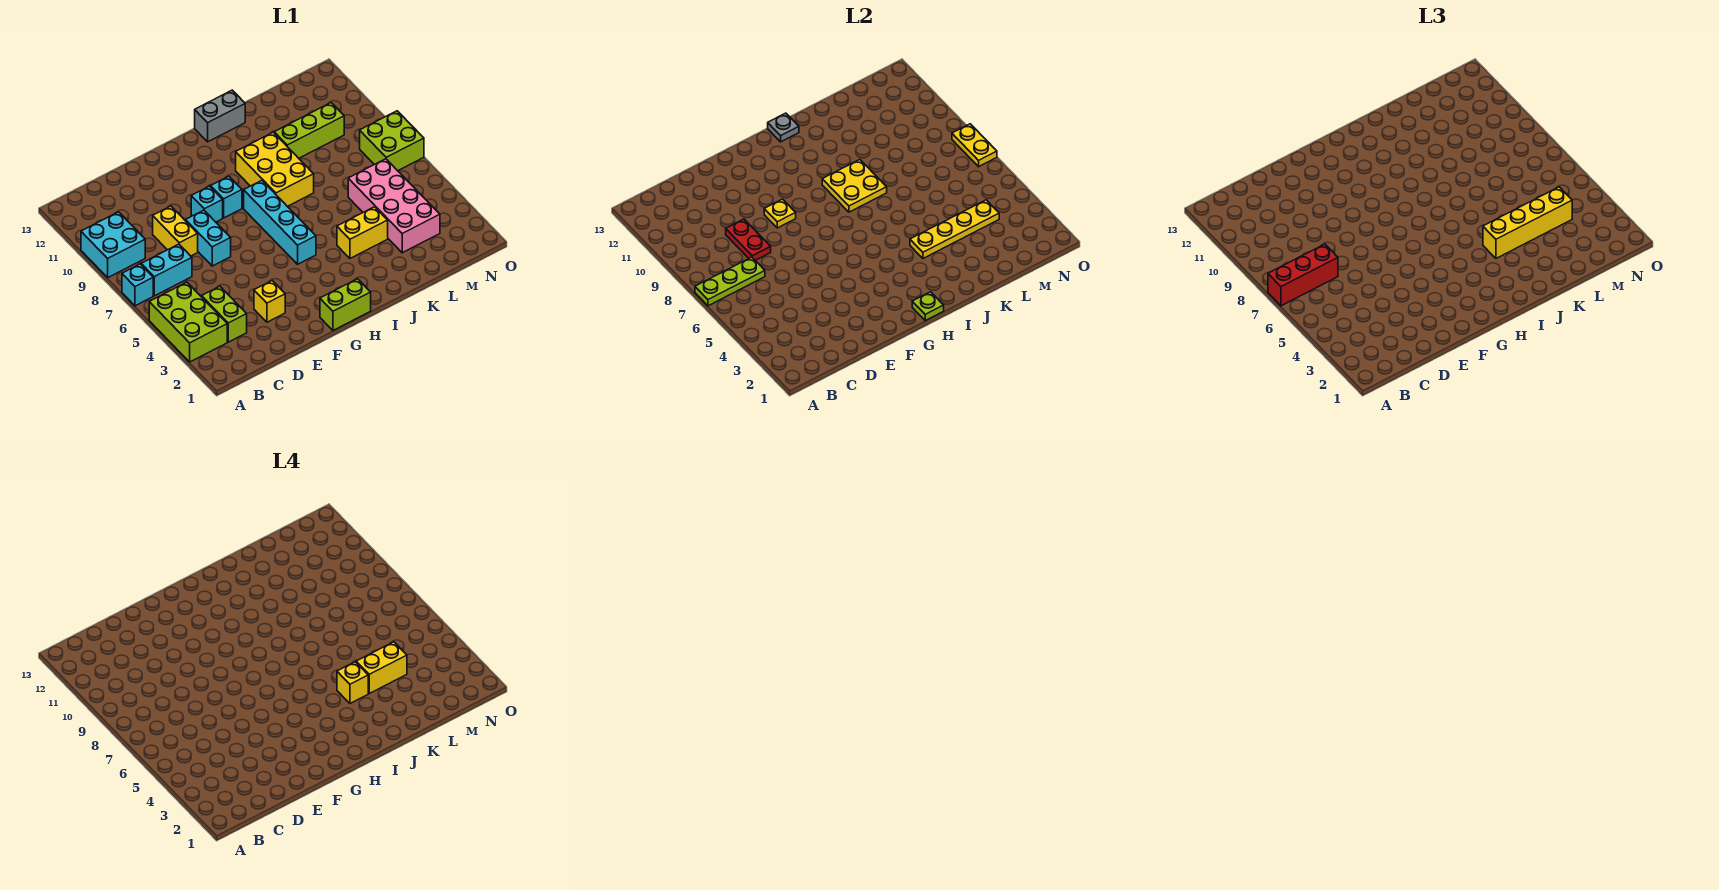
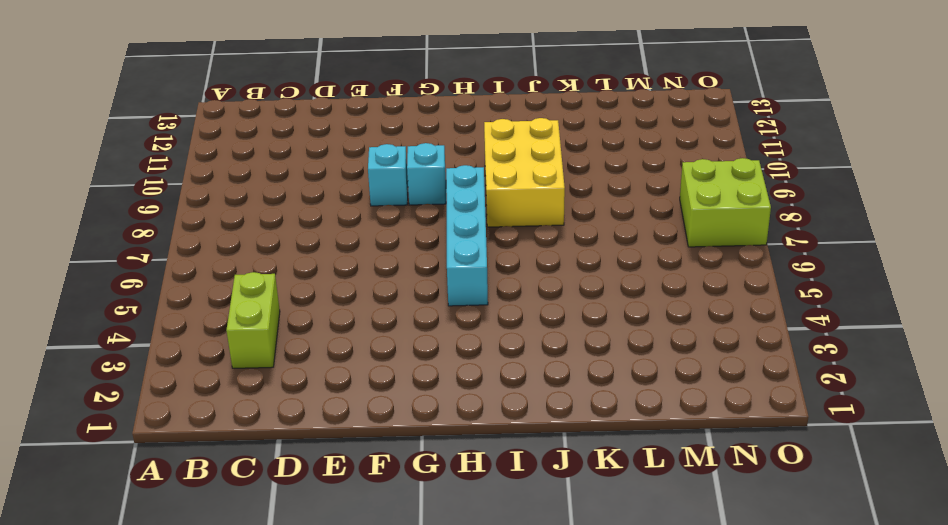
none -> lime 2x3 brick [149,282,227,362]
none -> cyan 1x1 brick [122,264,153,306]
none -> cyan 2x2 brick [81,212,145,277]
none -> cyan 1x2 brick [141,244,192,296]

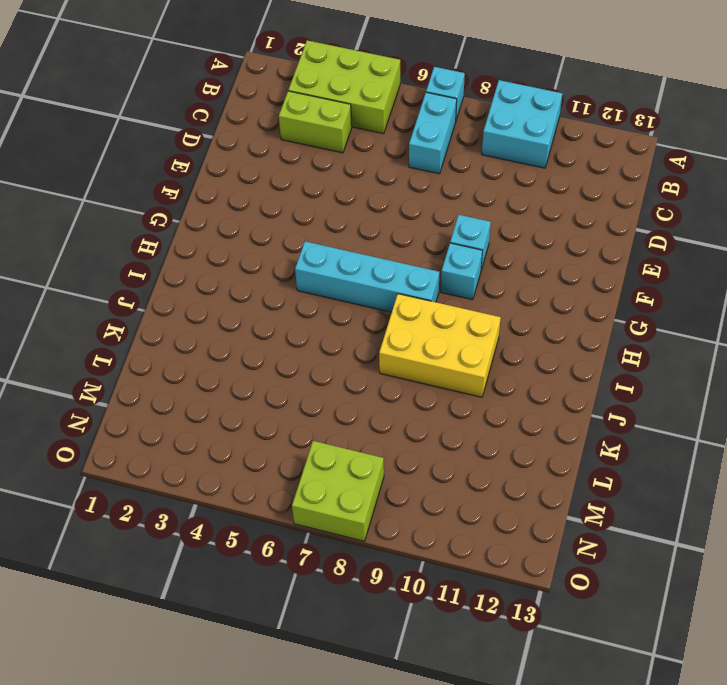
none -> yellow 1x2 brick [153,206,198,256]
none -> yellow 1x1 brick [254,281,285,322]
none -> cyan 1x2 brick [186,210,231,266]
none -> lime 1x2 brick [320,279,371,330]

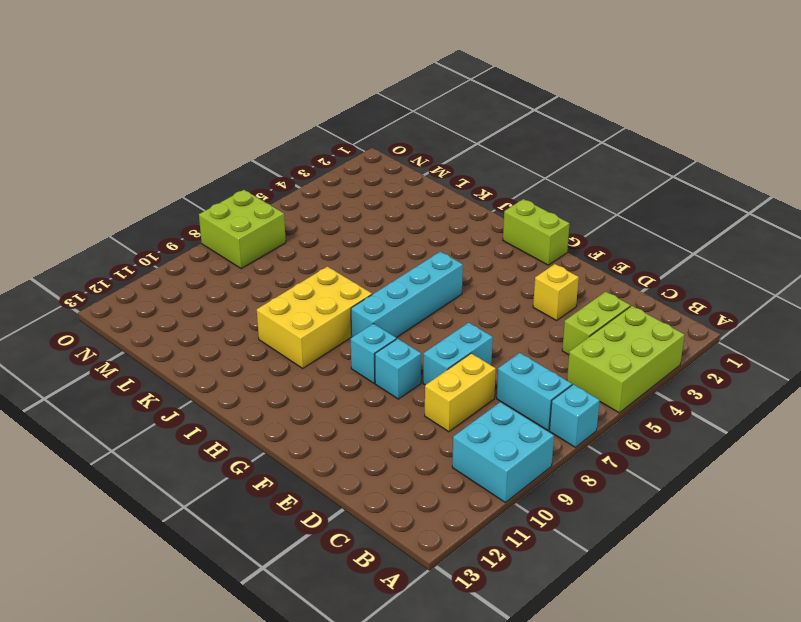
none -> grey 1x2 brick [195,90,245,142]
none -> yellow 1x2 brick [337,207,388,258]
none -> lime 1x3 brick [274,103,344,158]
none -> pink 2x4 brick [348,159,440,253]

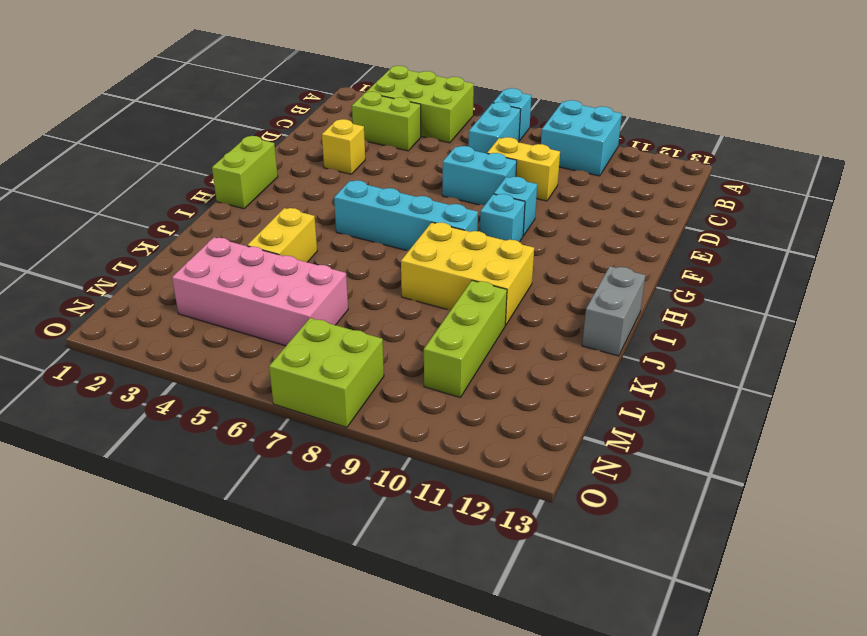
none -> lime 1x3 plate [695,257,765,306]
none -> red 1x2 plate [726,219,771,260]
none -> yellow 1x1 plate [764,199,796,228]
none -> lime 1x1 plate [912,292,944,321]

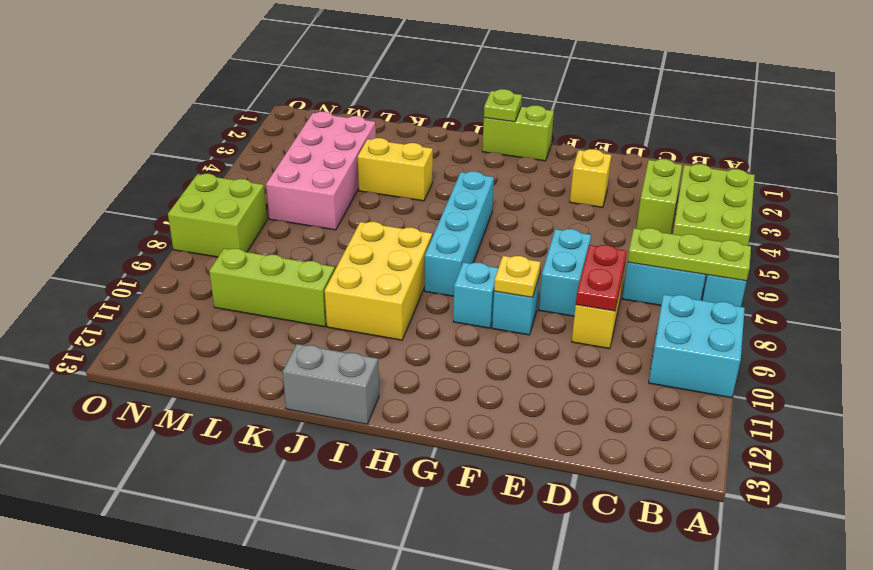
none -> yellow 2x2 plate [822,160,887,212]
none -> grey 1x1 plate [768,113,799,142]
none -> yellow 1x4 plate [910,200,999,258]
none -> yellow 1x2 plate [952,124,997,167]

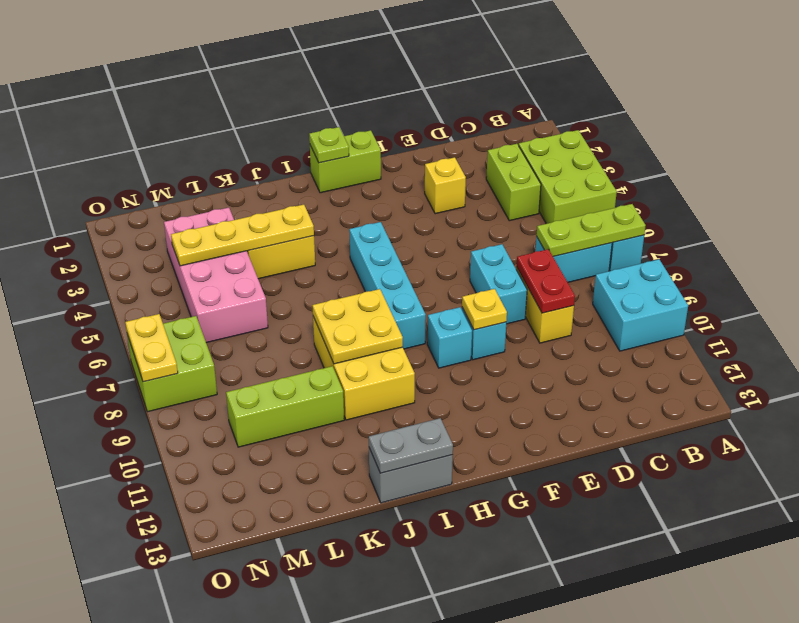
grey 1x2 plate [369,418,453,473] -> grey 1x1 plate [768,113,799,142]
none -> red 1x3 brick [1268,244,1338,306]
none -> yellow 1x4 brick [1483,187,1572,258]
none -> yellow 1x1 brick [337,662,368,703]
none -> yellow 1x2 brick [356,642,407,693]

